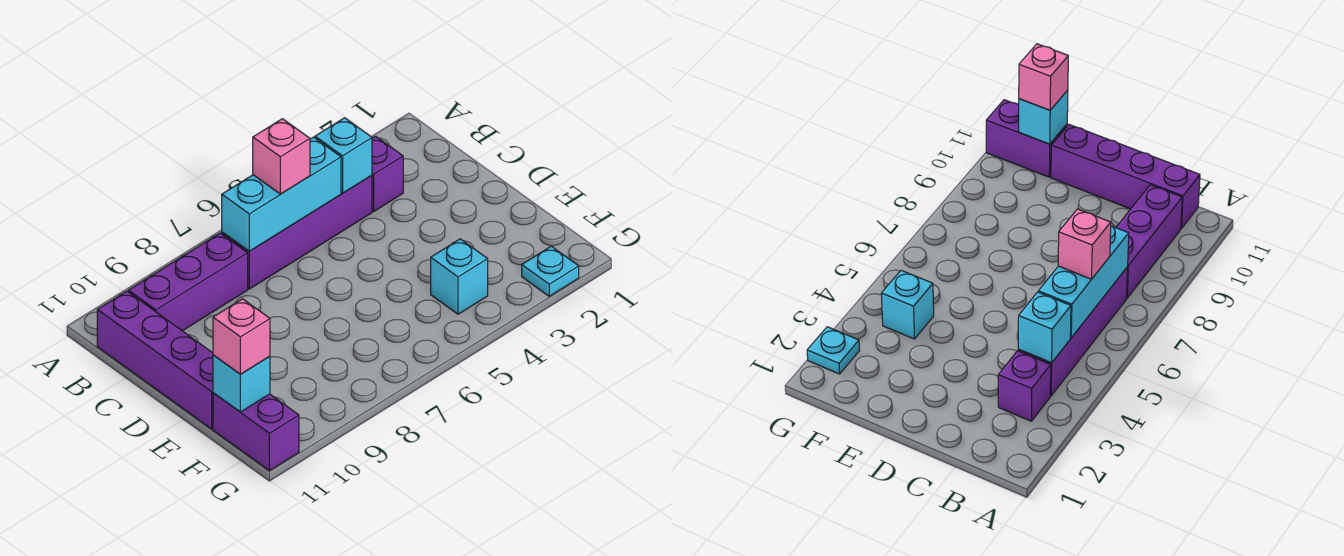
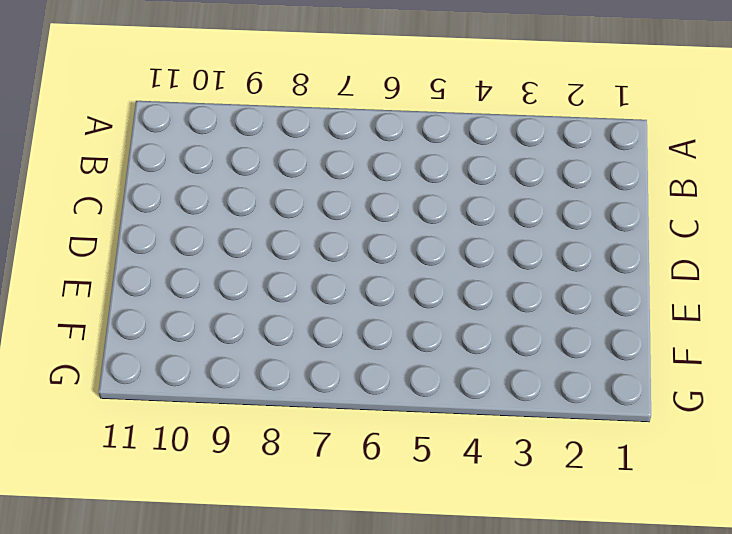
none -> purple 1x1 brick [372,136,403,212]
none -> purple 1x4 brick [222,175,372,289]
none -> purple 1x3 brick [128,233,248,331]

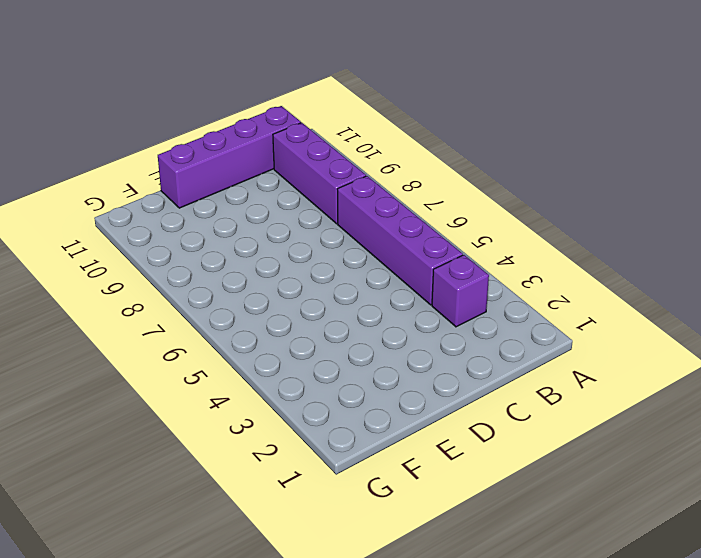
none -> cyan 1x1 brick [431,239,488,314]
none -> purple 1x2 brick [213,393,299,471]
none -> cyan 1x1 plate [522,246,579,296]

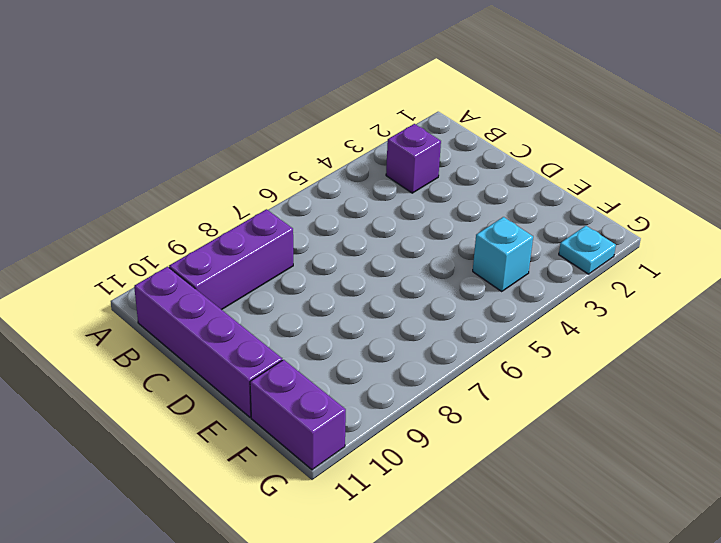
none -> purple 1x4 brick [222,175,372,289]
none -> cyan 1x1 brick [315,118,372,193]
none -> cyan 1x3 brick [222,137,341,251]

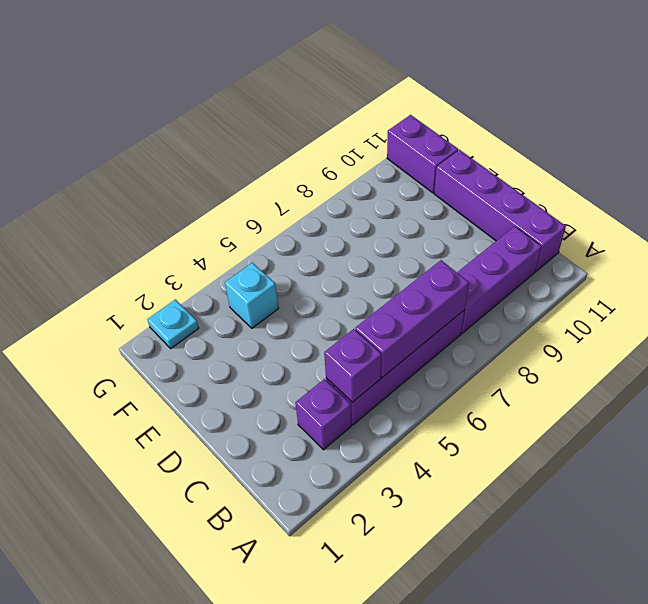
purple 1x1 brick [324,329,381,402] -> cyan 1x1 brick [315,118,372,193]
purple 1x3 brick [355,260,469,378] -> cyan 1x3 brick [222,137,341,251]
none -> cyan 1x1 brick [213,355,270,412]
none -> pink 1x1 brick [253,119,310,194]
none -> pink 1x1 brick [213,299,270,374]

